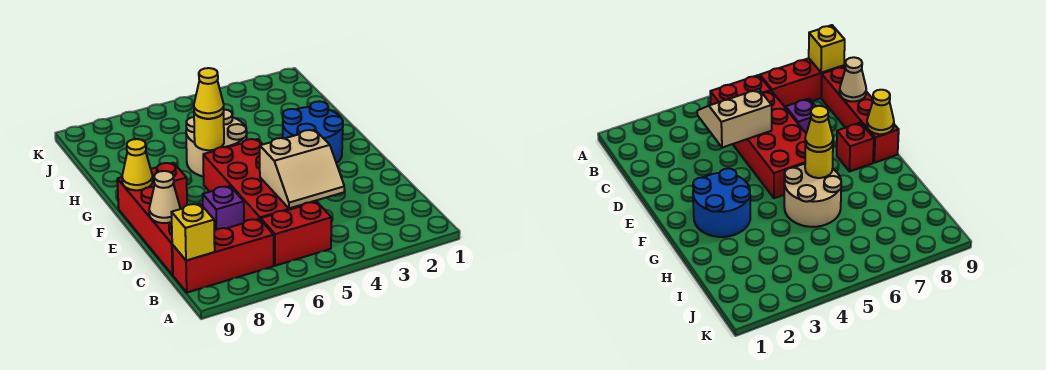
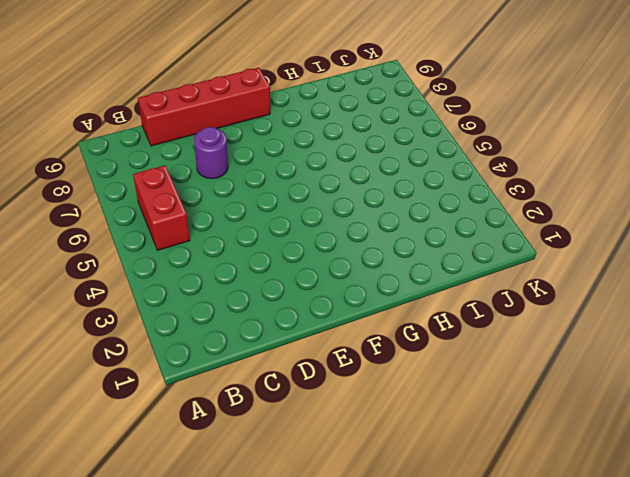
purple 1x1 round brick [194,127,228,179] -> purple 1x1 brick [203,186,244,231]
none -> red 1x3 brick [172,219,274,293]
none -> red 2x4 brick [203,139,316,222]
none -> blue 2x2 round brick [283,101,343,163]

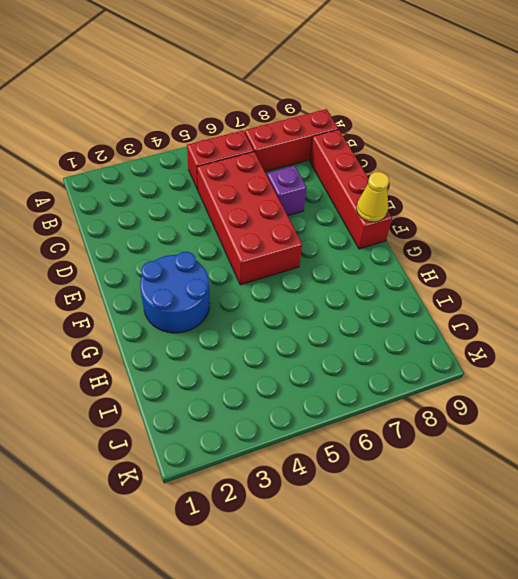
none -> red 1x1 brick [151,163,187,209]
none -> tan 2x2 round brick [186,109,247,177]
none -> yellow 1x1 brick [171,204,215,261]

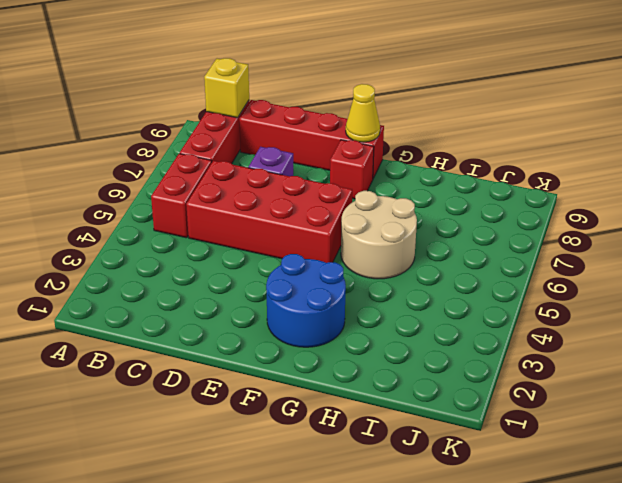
none -> tan 2x2 slope [260,130,344,208]
none -> tan 1x1 cone [149,171,180,223]
none -> yellow 1x1 round brick [194,112,224,150]

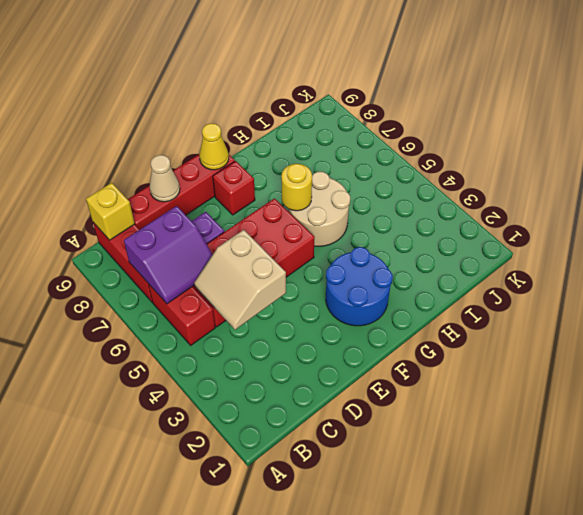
purple 2x2 slope [124,206,213,304] -> none
none -> yellow 1x1 cone [194,68,224,119]

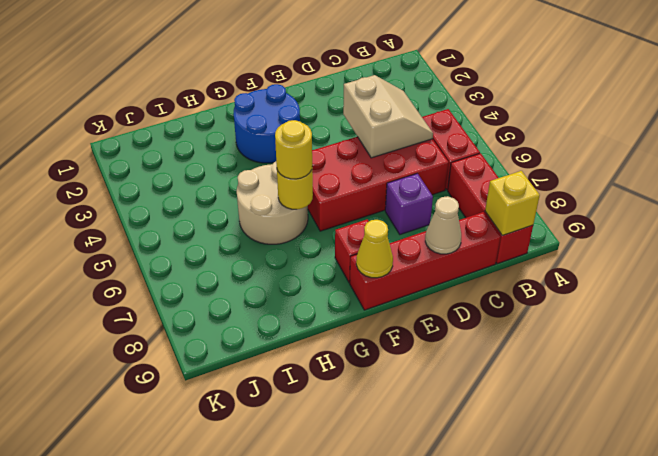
yellow 1x1 round brick [275,120,312,179] -> yellow 1x1 cone [194,68,224,119]

